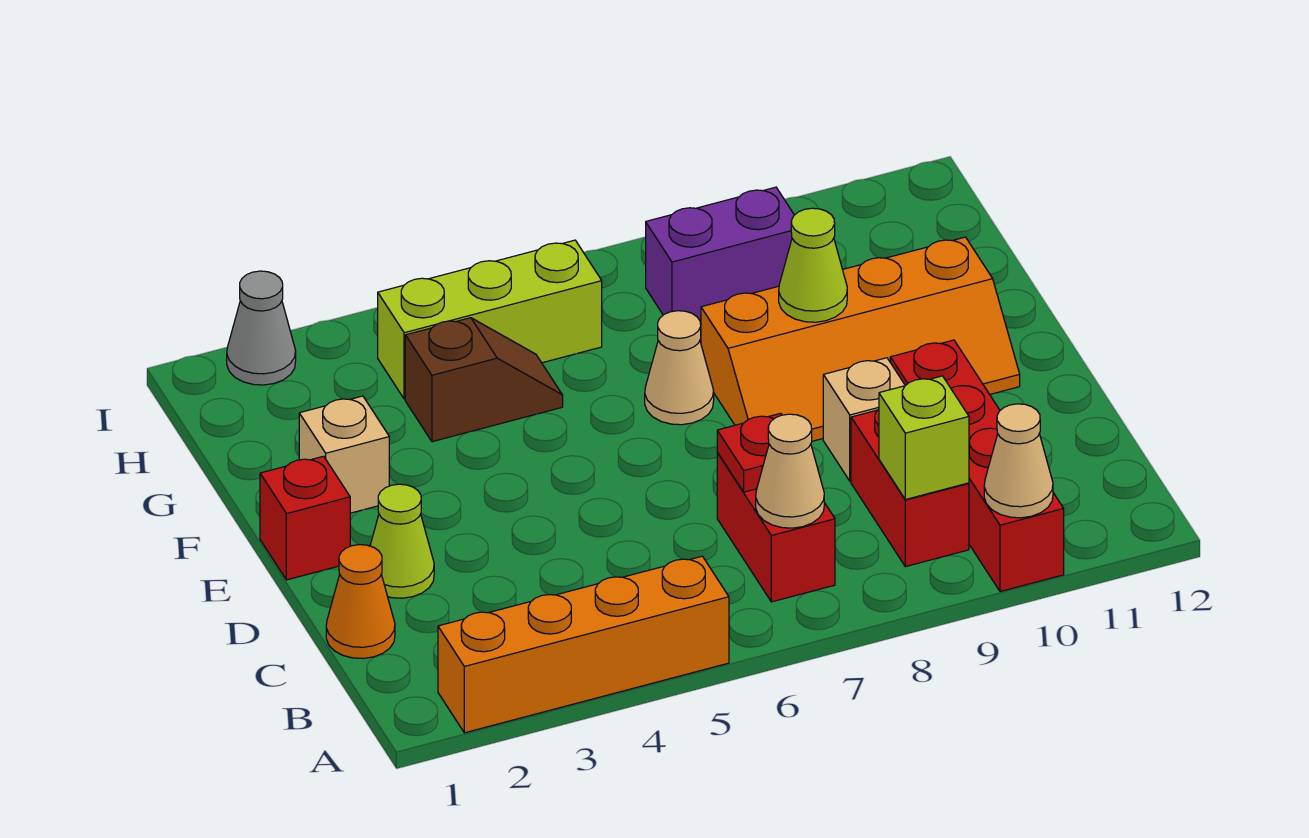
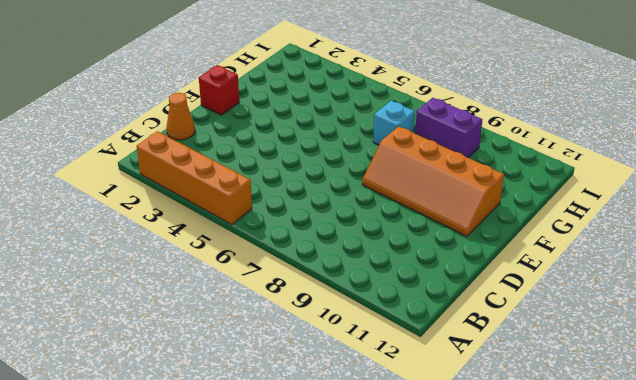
cyan 1x1 brick [373,101,415,145] -> none
none -> red 1x4 brick [890,340,1064,592]
none -> red 1x2 brick [717,453,835,602]
none -> red 1x2 brick [851,409,969,567]

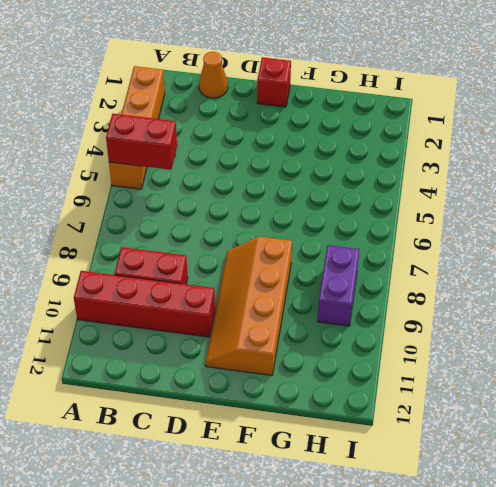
red 1x2 brick [106,114,177,170] -> red 1x2 brick moved to [717,453,835,602]
none -> lime 1x1 cone [370,484,434,598]
none -> tan 1x1 brick [823,358,905,481]
none -> tan 1x1 brick [299,396,389,513]

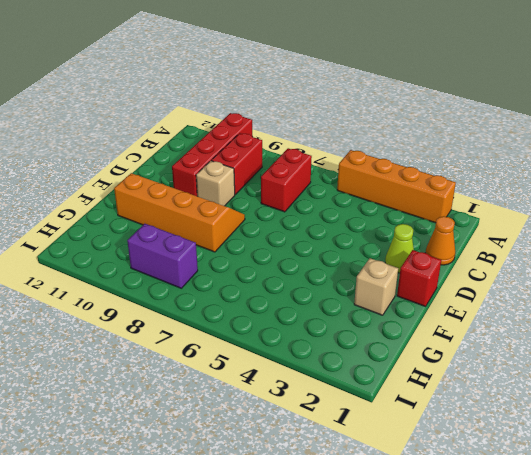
none -> tan 1x1 cone [645,311,714,425]
none -> brown 1x2 slope [405,318,563,442]
none -> lime 1x3 brick [378,240,602,399]

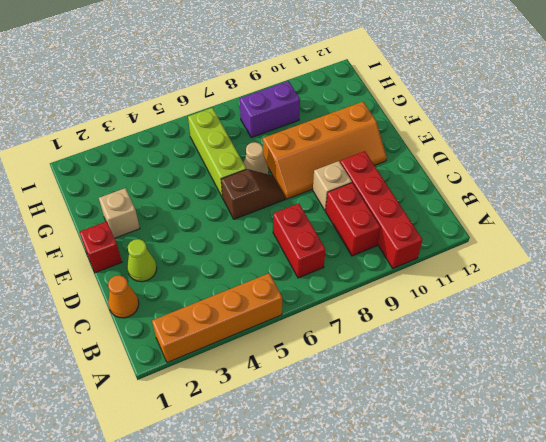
brown 1x2 slope [221,169,285,219] -> brown 1x2 slope moved to [405,318,563,442]
lime 1x3 brick [188,108,246,197] -> lime 1x3 brick turned to [378,240,602,399]
none -> grey 1x1 cone [227,271,296,385]
none -> tan 1x1 cone [984,404,1053,518]
none -> tan 1x1 cone [756,414,824,528]

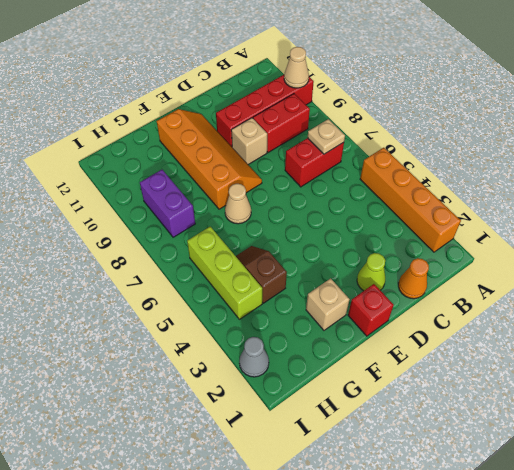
tan 1x1 plate [308,119,345,154] -> tan 1x1 cone [756,414,824,528]
none -> lime 1x1 brick [879,376,969,499]
none -> red 1x1 plate [717,413,782,492]
none -> lime 1x1 cone [779,208,847,322]

